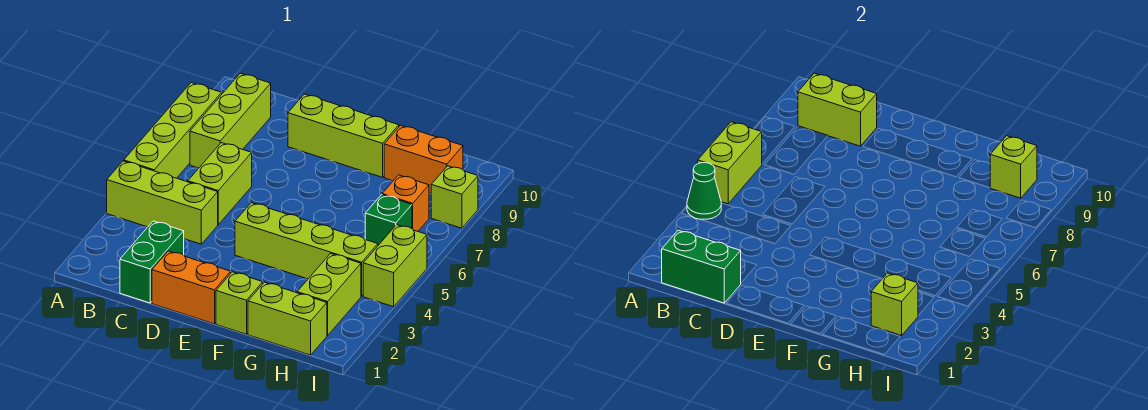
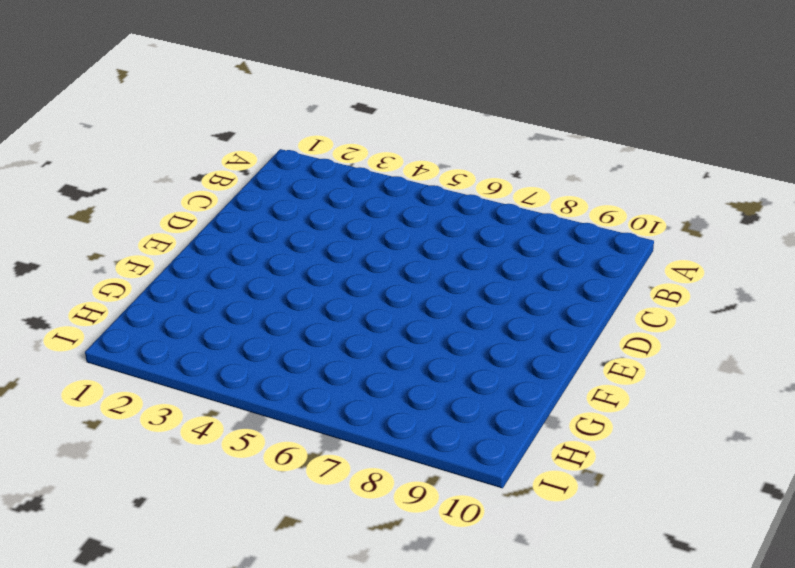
none -> lime 1x3 brick [107,161,218,244]
none -> lime 1x4 brick [124,83,222,178]
none -> lime 1x3 brick [190,73,271,168]

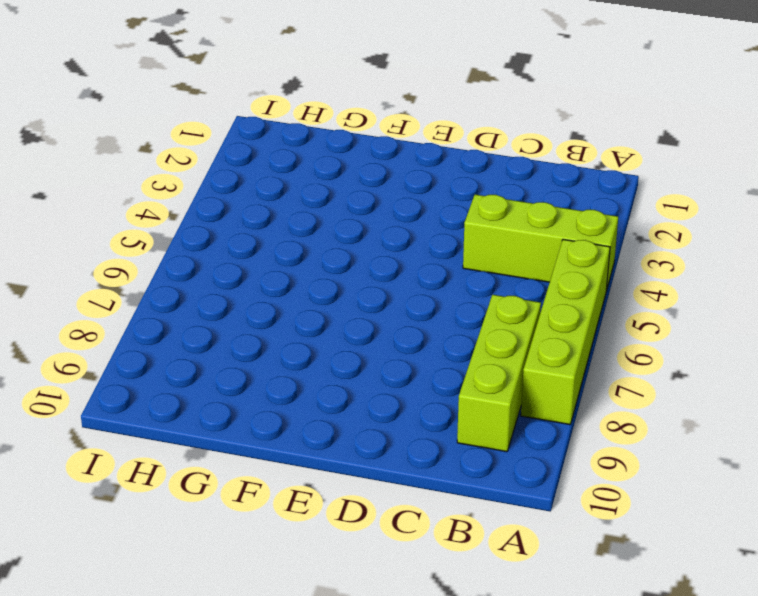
none -> green 1x2 brick [120,221,184,303]
none -> lime 1x2 brick [188,143,252,224]
none -> orange 1x2 brick [152,251,231,324]

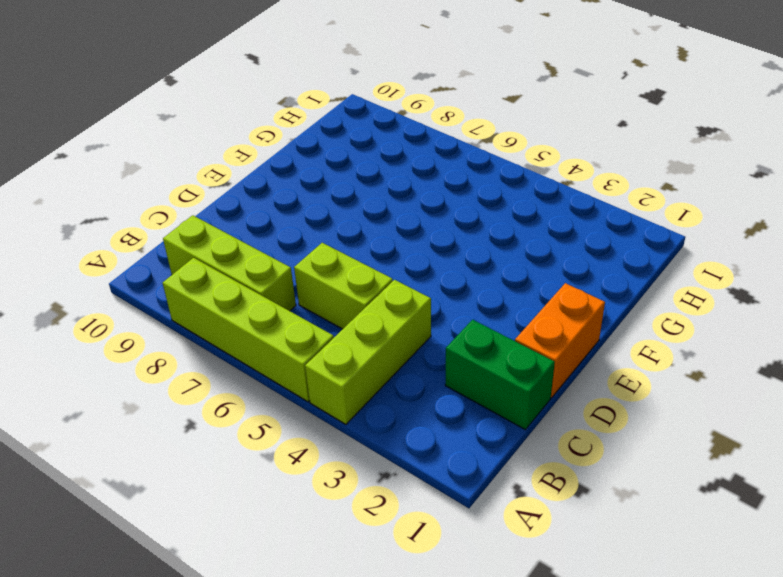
none -> lime 1x3 brick [288,94,399,177]
none -> lime 1x4 brick [235,203,378,296]
none -> lime 1x1 brick [216,272,263,334]

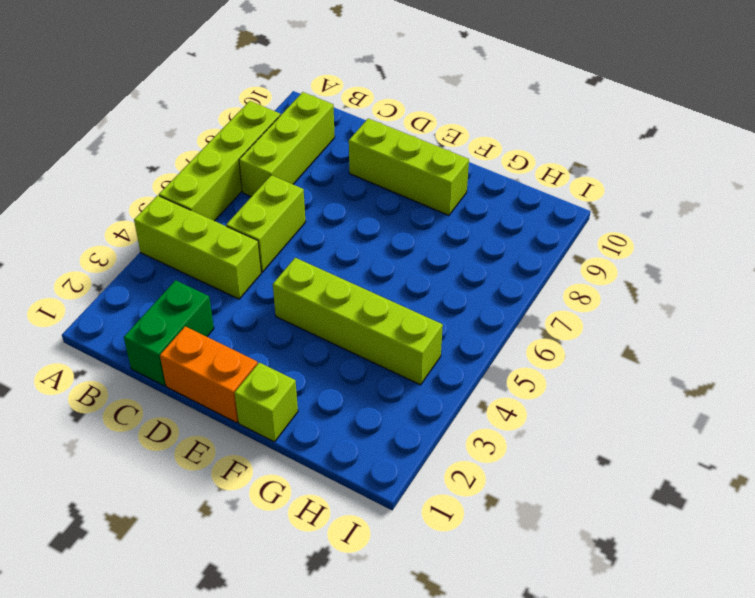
none -> lime 1x2 brick [248,282,327,355]
none -> orange 1x2 brick [384,125,463,193]
none -> lime 1x2 brick [297,254,361,336]

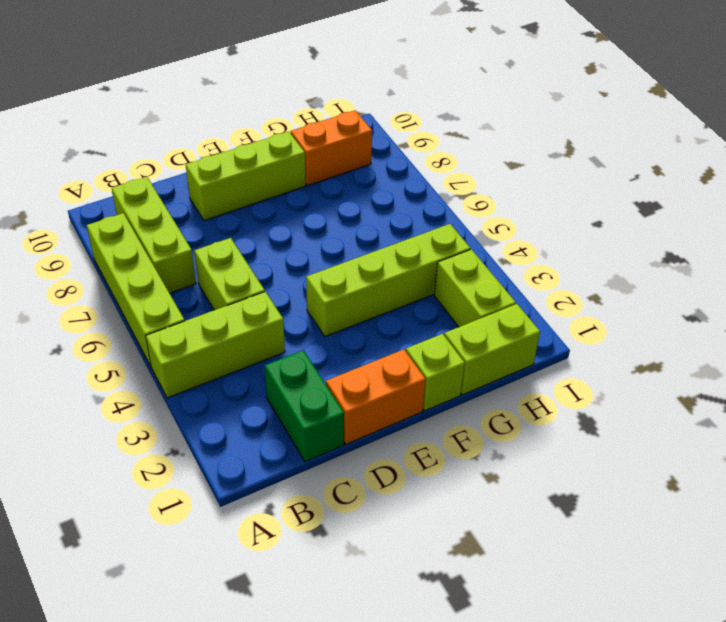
none -> green 1x1 brick [365,195,412,245]
none -> orange 1x1 brick [382,175,429,231]
none -> lime 1x2 brick [363,225,427,307]

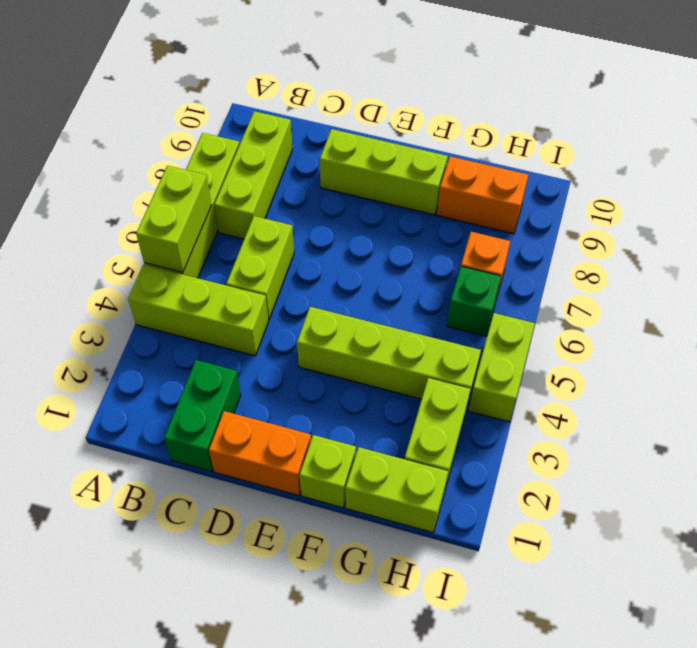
none -> lime 1x1 brick [431,166,478,228]
none -> green 1x1 cone [687,163,721,219]
none -> green 1x2 brick [662,230,741,303]

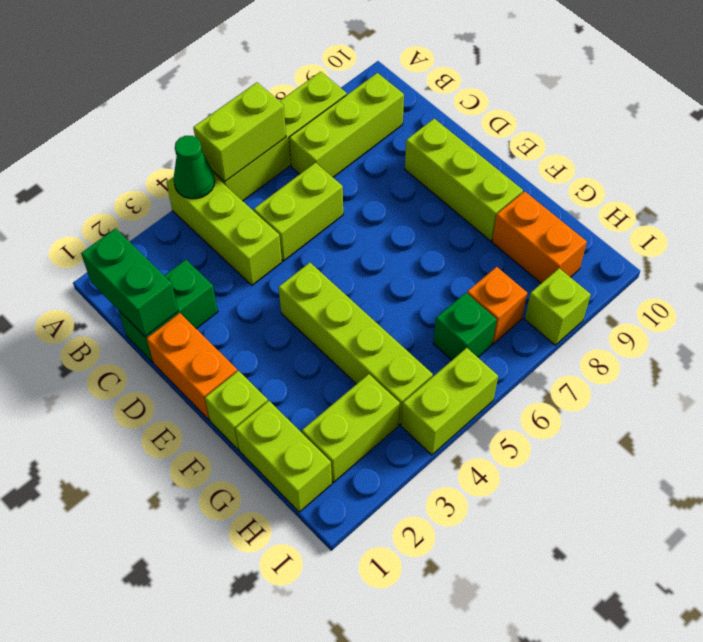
none -> lime 1x2 brick [798,73,877,146]
none -> lime 1x1 brick [871,273,918,336]
none -> lime 1x1 brick [990,136,1037,198]

